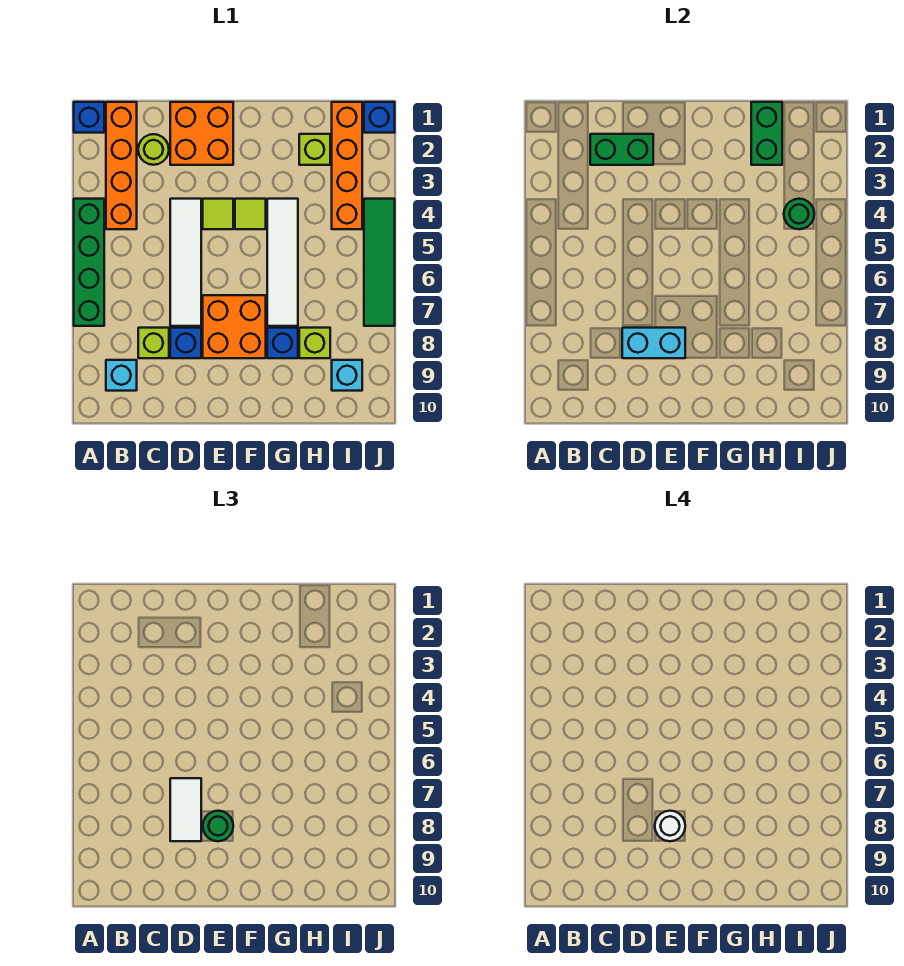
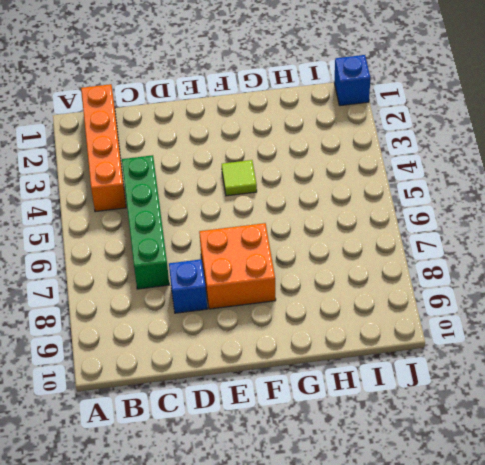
green 1x4 brick [122,155,169,289] -> green 1x4 brick moved to [74,199,104,326]
none -> blue 1x1 brick [74,102,104,133]
none -> cyan 1x1 brick [106,360,137,391]
none -> lime 1x1 round brick [138,134,169,165]

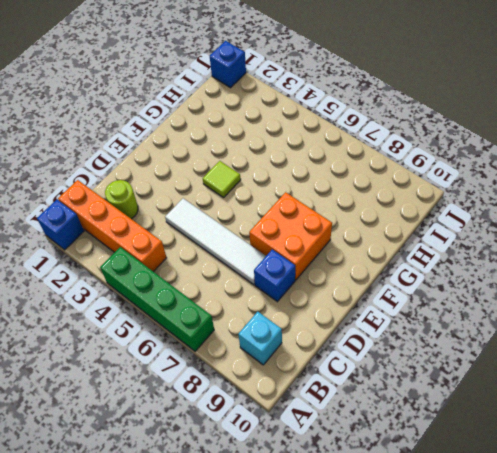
none -> lime 1x1 brick [138,328,169,358]
none -> orange 2x2 brick [170,102,233,165]
none -> lime 1x1 tile [203,199,233,229]

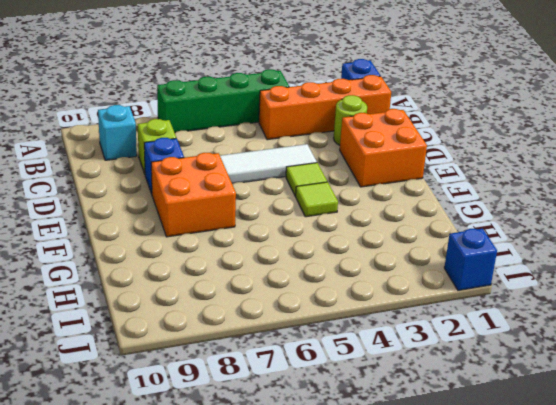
none -> white 1x4 tile [267,199,298,326]
none -> blue 1x1 brick [267,328,298,358]
none -> lime 1x1 brick [299,134,330,165]

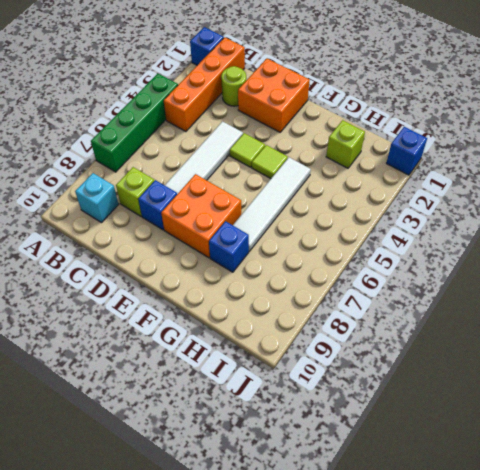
none -> lime 1x1 brick [299,328,330,358]
none -> orange 1x4 brick [332,102,362,229]
none -> cyan 1x1 brick [332,360,362,391]

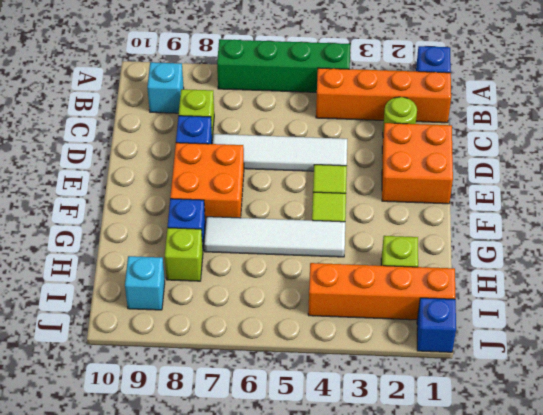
none -> green 1x4 tile [364,199,395,326]
none -> green 1x2 brick [590,134,653,165]
none -> cyan 1x2 brick [622,328,685,358]

